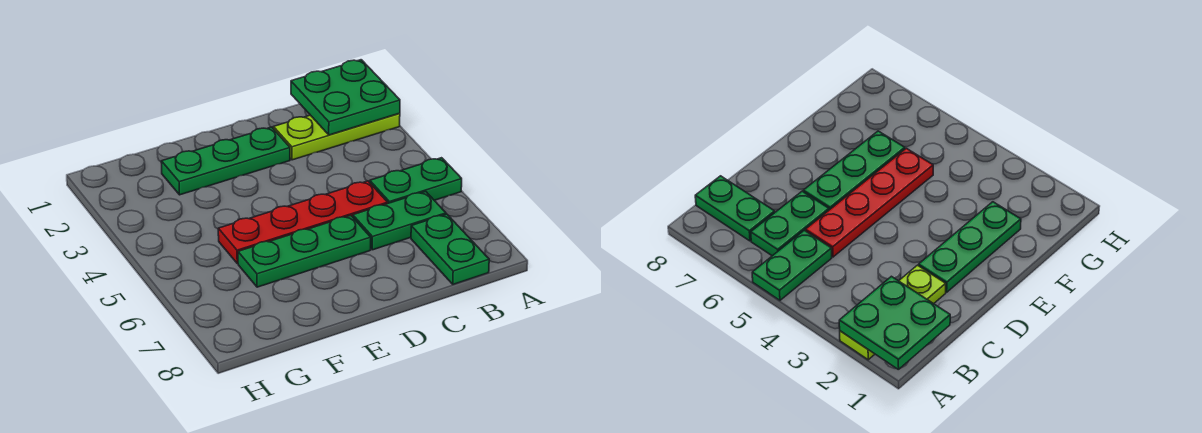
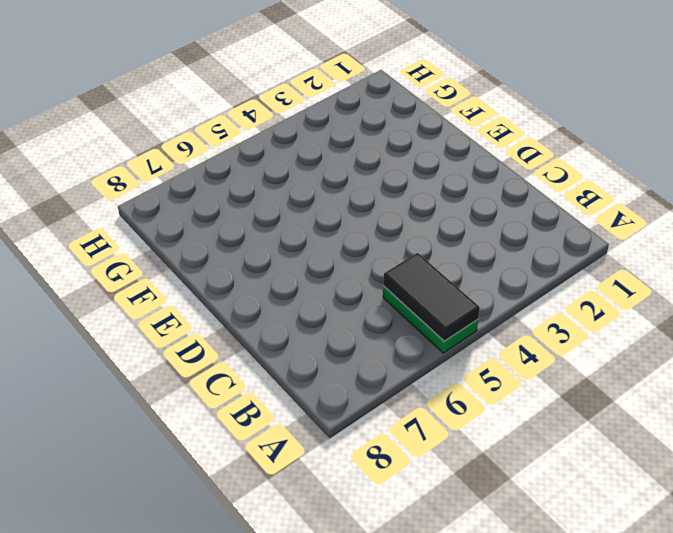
black 1x2 tile [383,253,480,341] -> none
none -> lime 1x3 plate [273,113,400,160]
none -> green 1x2 plate [353,192,446,250]

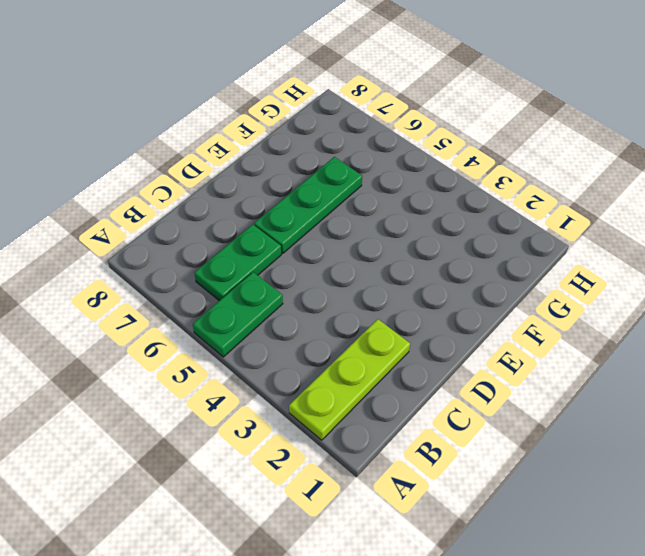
none -> green 1x2 plate [411,214,489,284]
none -> red 1x4 plate [218,181,388,263]

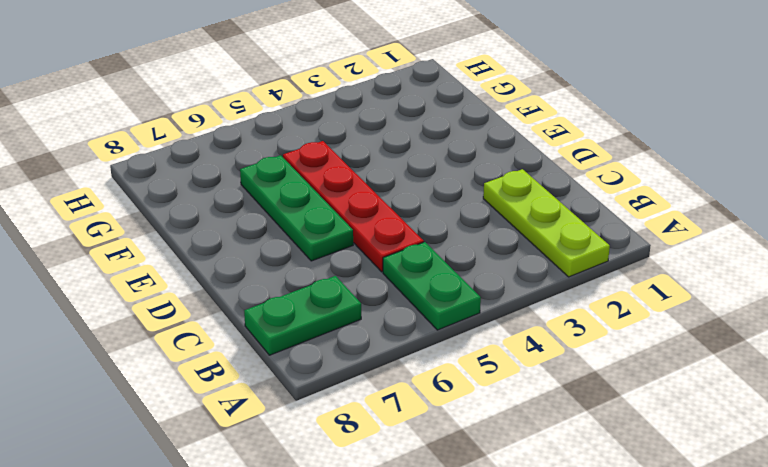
none -> green 1x2 plate [353,192,446,250]
none -> green 1x3 plate [161,127,290,195]

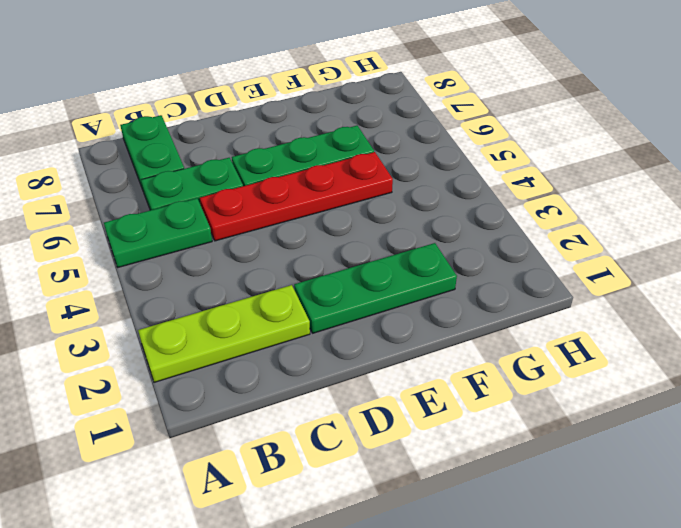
none -> green 2x2 plate [291,60,400,135]

